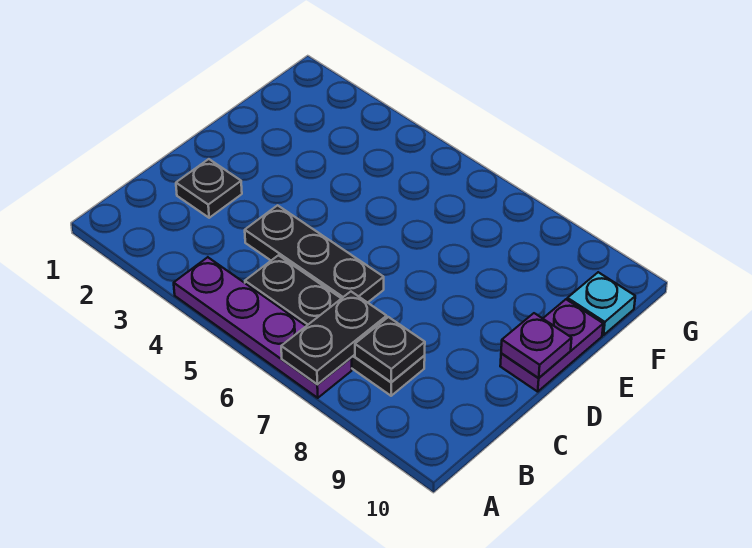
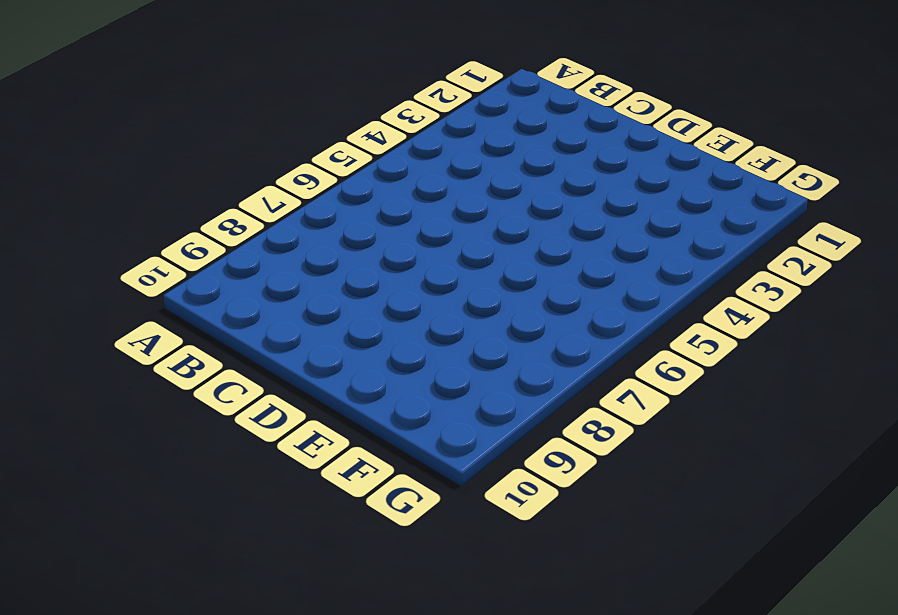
none -> purple 1x4 plate [174,257,352,398]
none -> black 1x4 plate [245,255,425,396]

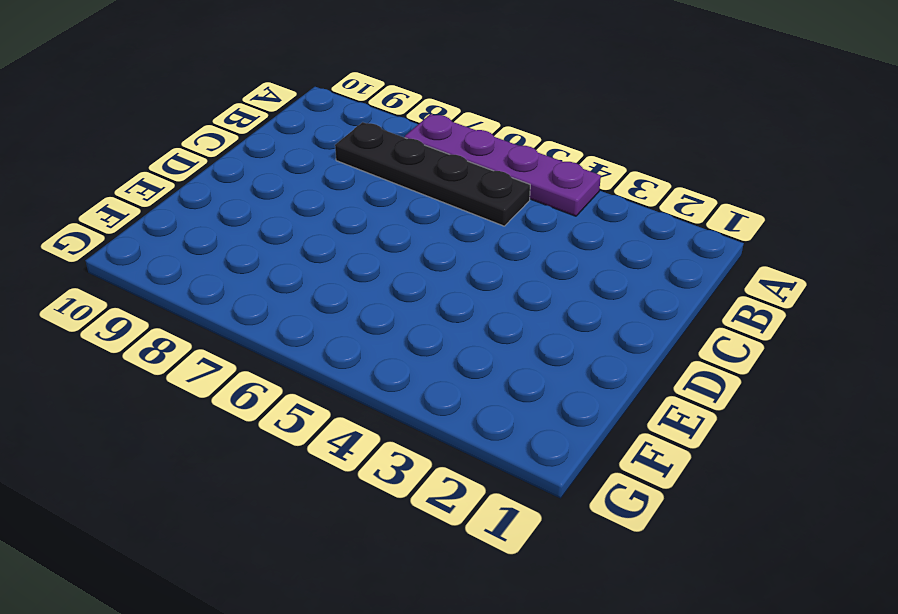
none -> black 1x1 plate [176,159,242,218]
none -> black 1x3 plate [245,205,384,303]

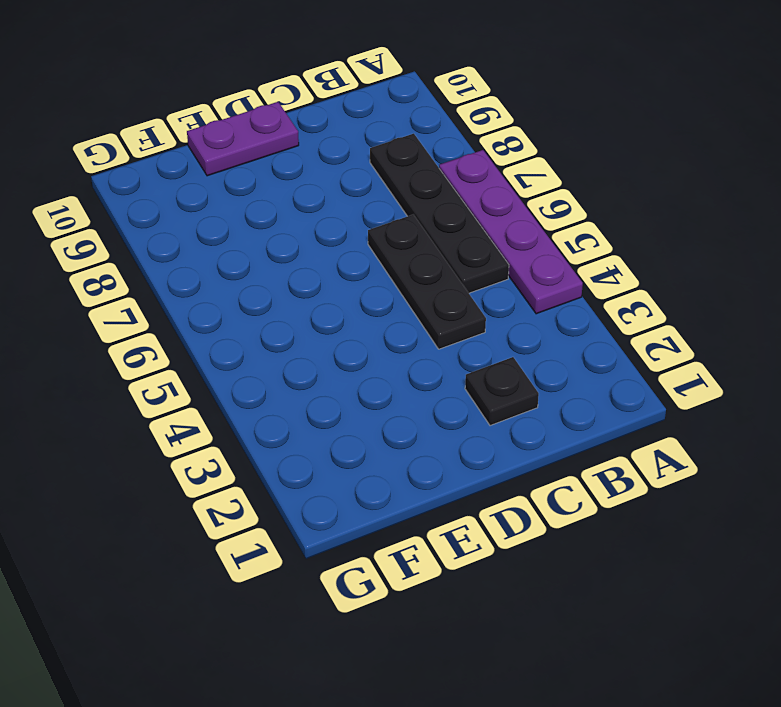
none -> cyan 1x1 plate [567,272,635,335]
none -> black 1x2 plate [281,292,387,385]

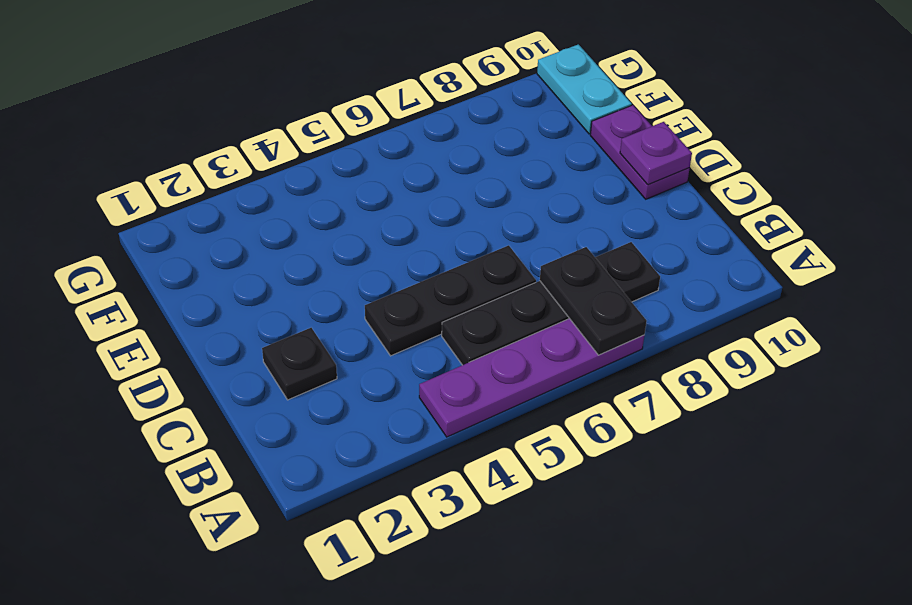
cyan 1x2 plate [537,44,632,134] -> cyan 1x1 plate [567,272,635,335]
none -> black 1x1 plate [355,317,425,382]

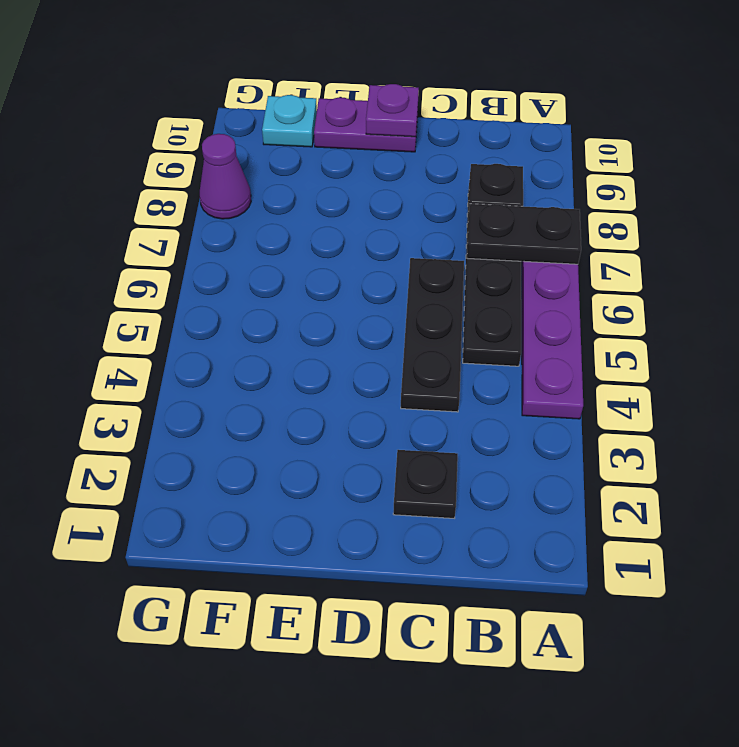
purple 1x1 cone [200,134,251,219] -> none

